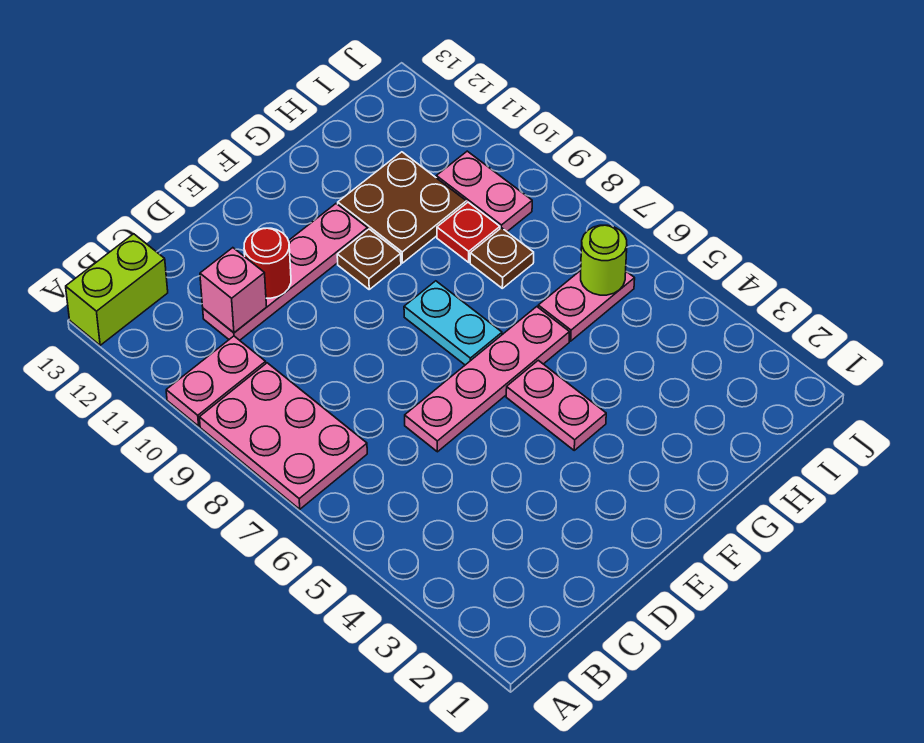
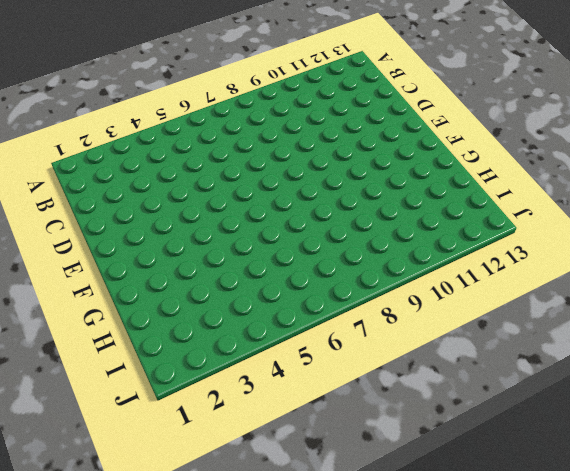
none -> pink 2x3 plate [199,363,367,509]
none -> pink 1x2 plate [166,336,266,426]
none -> lime 1x2 brick [66,234,168,345]

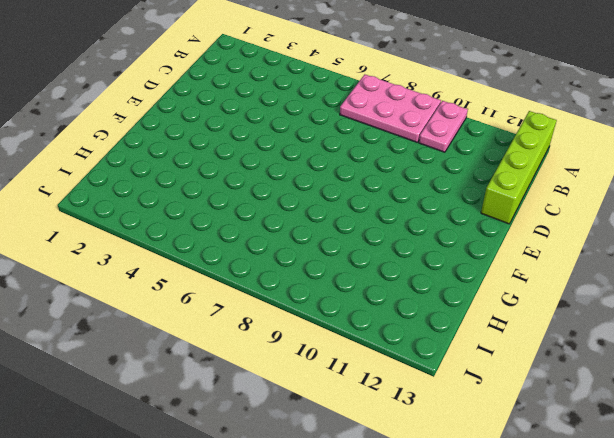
lime 1x4 brick [481,111,557,224] -> lime 1x2 brick [66,234,168,345]
none -> pink 1x4 plate [203,204,368,340]
none -> pink 1x4 plate [405,307,570,452]
none -> pink 1x2 plate [506,360,606,450]

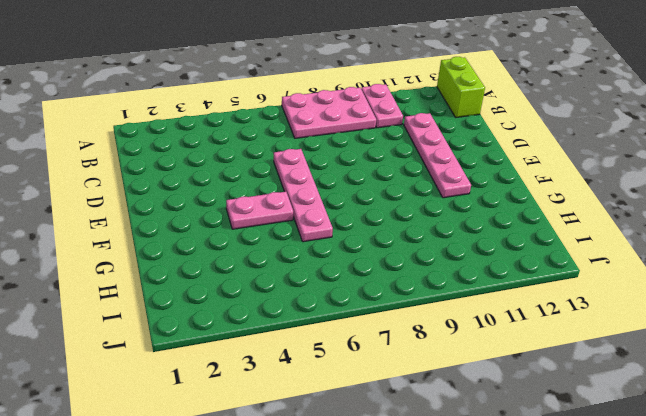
none -> cyan 1x2 plate [404,281,502,365]
none -> brown 1x1 plate [337,229,401,289]
none -> brown 2x2 plate [338,152,466,263]

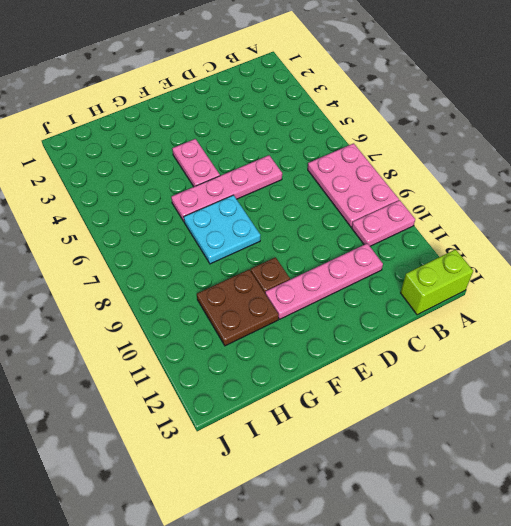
cyan 2x2 plate [184,195,260,264] -> cyan 1x2 plate [404,281,502,365]
none -> pink 1x2 plate [538,270,635,341]
none -> brown 1x1 plate [470,228,534,288]
none -> red 1x1 plate [437,202,500,262]

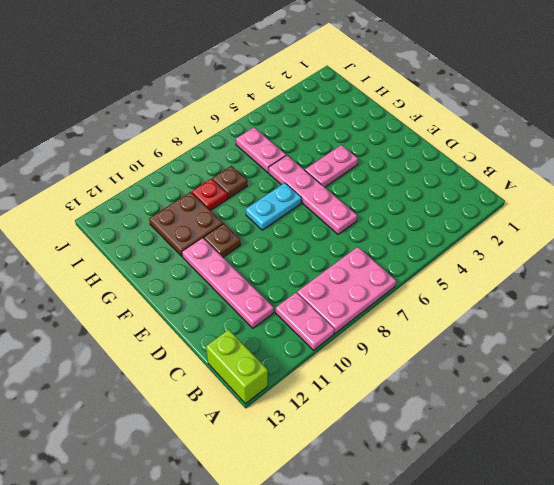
none -> pink 1x2 plate [436,151,532,231]
none -> pink 1x1 brick [200,248,267,333]
none -> red 1x1 round brick [244,228,291,298]

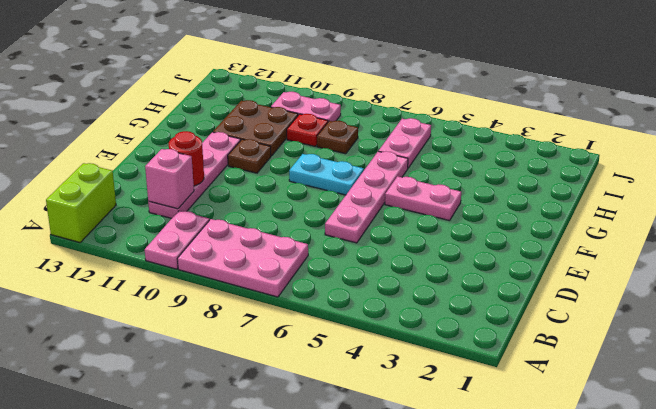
none -> lime 1x1 round brick [581,225,627,295]

